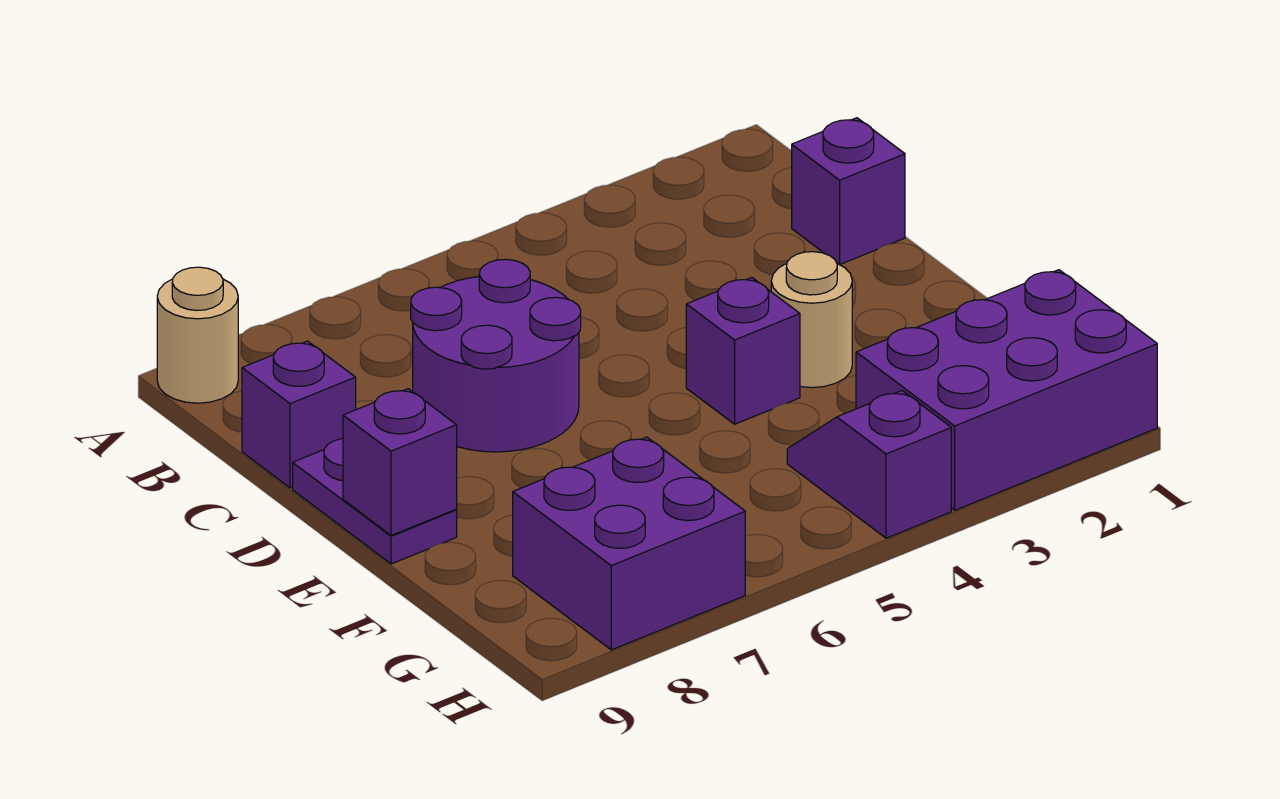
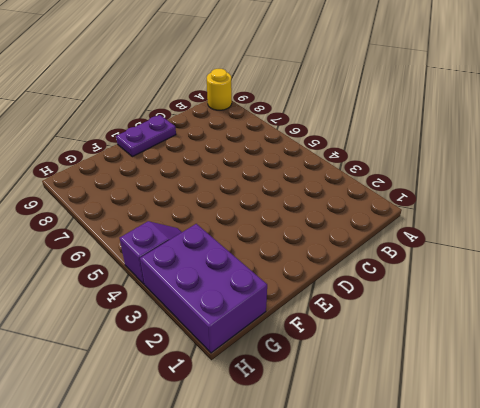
yellow 1x1 round brick [207,69,232,110] -> tan 1x1 round brick [157,267,238,403]
none -> purple 1x1 brick [792,118,905,265]
none -> purple 2x2 round brick [411,259,581,452]

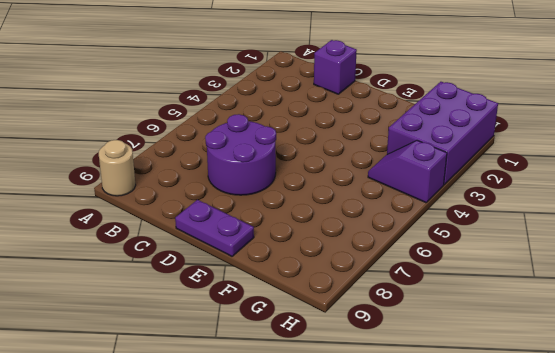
none -> purple 1x1 brick [242,341,356,488]
none -> tan 1x1 round brick [771,252,852,388]

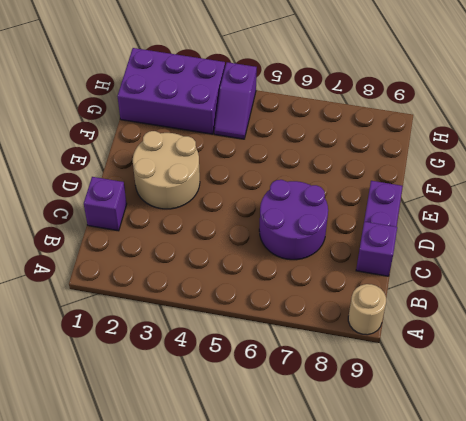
tan 2x2 round brick [133,131,200,209] -> tan 1x1 round brick [771,252,852,388]
none -> purple 1x1 brick [686,277,800,424]
none -> purple 2x2 brick [513,437,745,650]

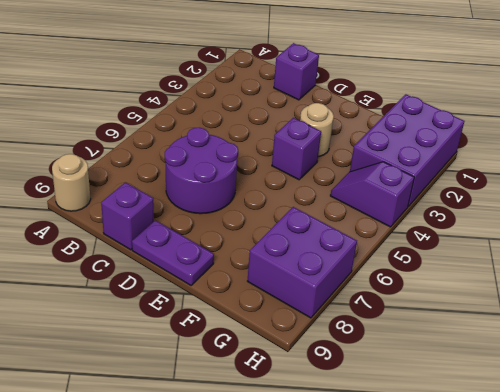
none -> purple 1x1 brick [343,389,457,536]

